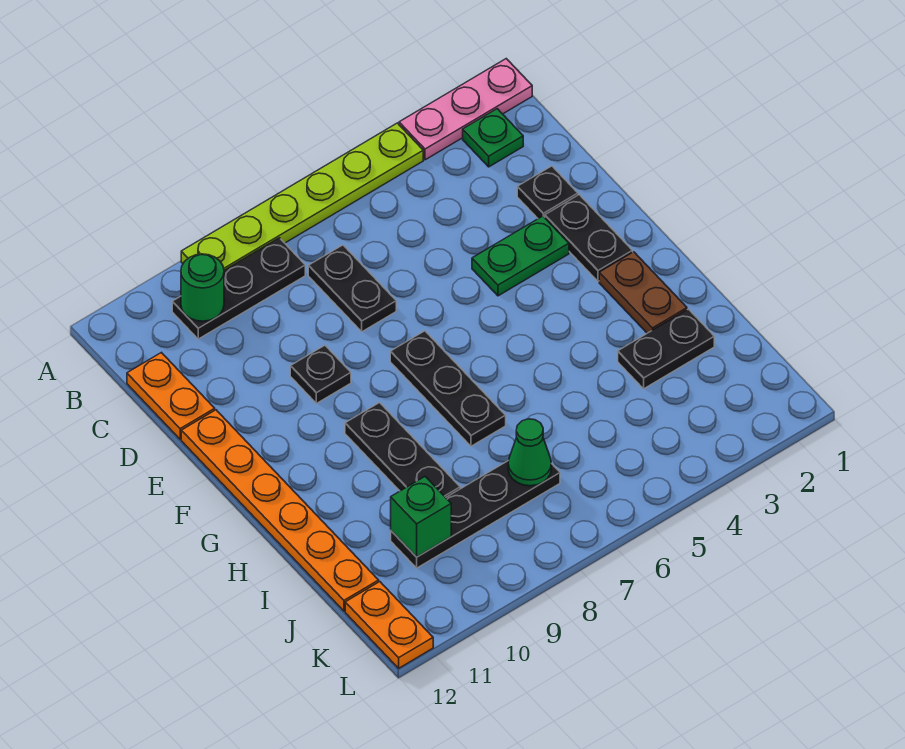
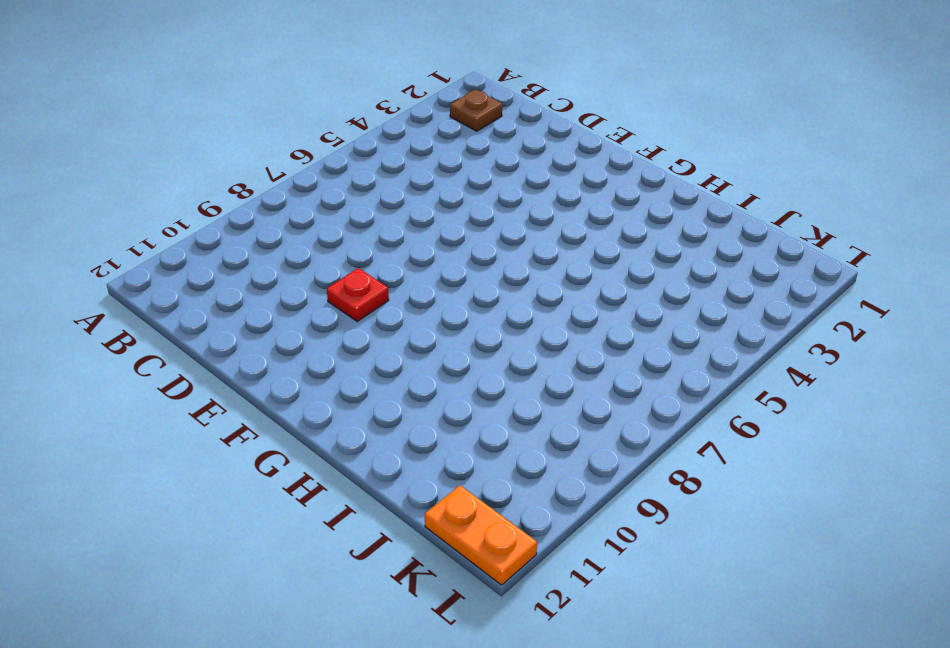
brown 1x1 plate [450,89,502,131] -> green 1x1 plate [463,109,523,167]
red 1x1 plate [327,268,389,321] -> black 1x1 plate [290,345,351,403]
none -> pink 1x3 plate [399,59,532,160]
none -> lime 1x6 plate [181,123,423,270]
none -> black 1x3 plate [172,238,305,339]

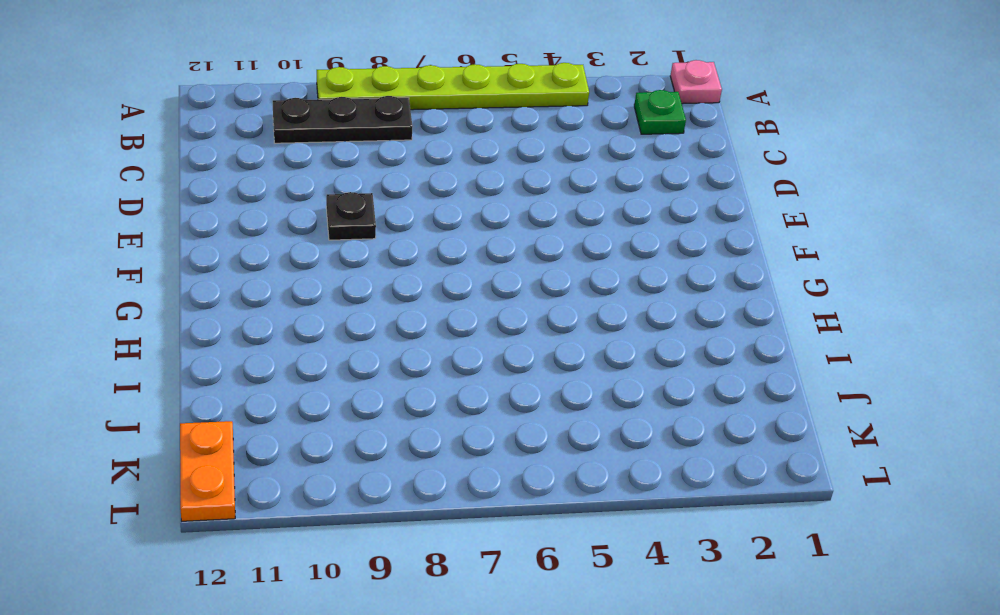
pink 1x1 plate [670,60,722,104] -> pink 1x3 plate [399,59,532,160]
none -> black 1x2 plate [308,245,396,332]
none -> orange 1x2 plate [127,353,215,439]
none -> black 1x1 plate [517,166,578,219]

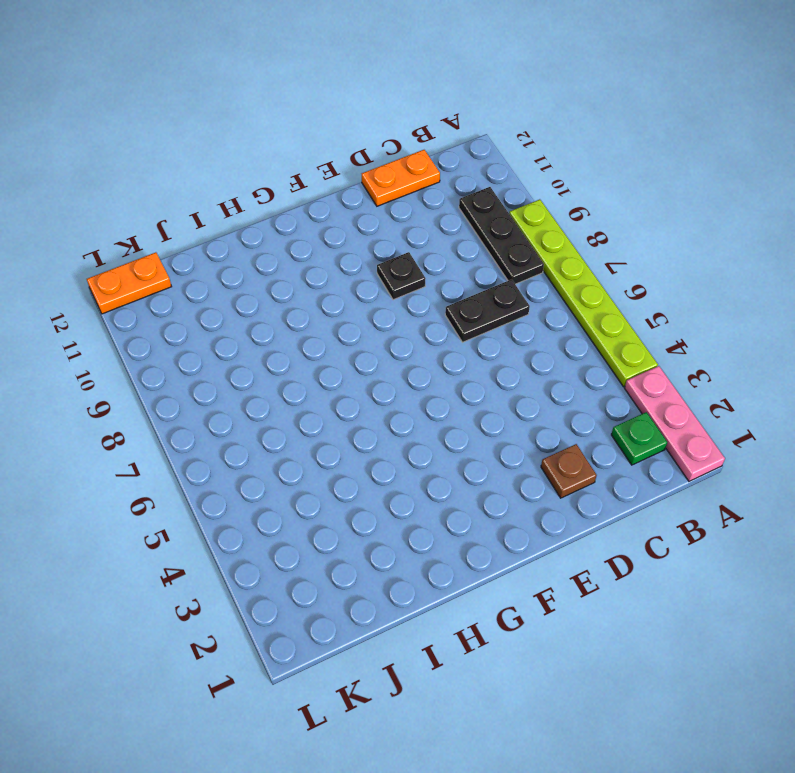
brown 1x1 plate [541,444,597,498] -> black 1x1 plate [517,166,578,219]
none -> black 1x2 plate [545,195,633,281]
none -> green 1x2 plate [472,216,569,296]
none -> orange 1x6 plate [181,410,379,611]

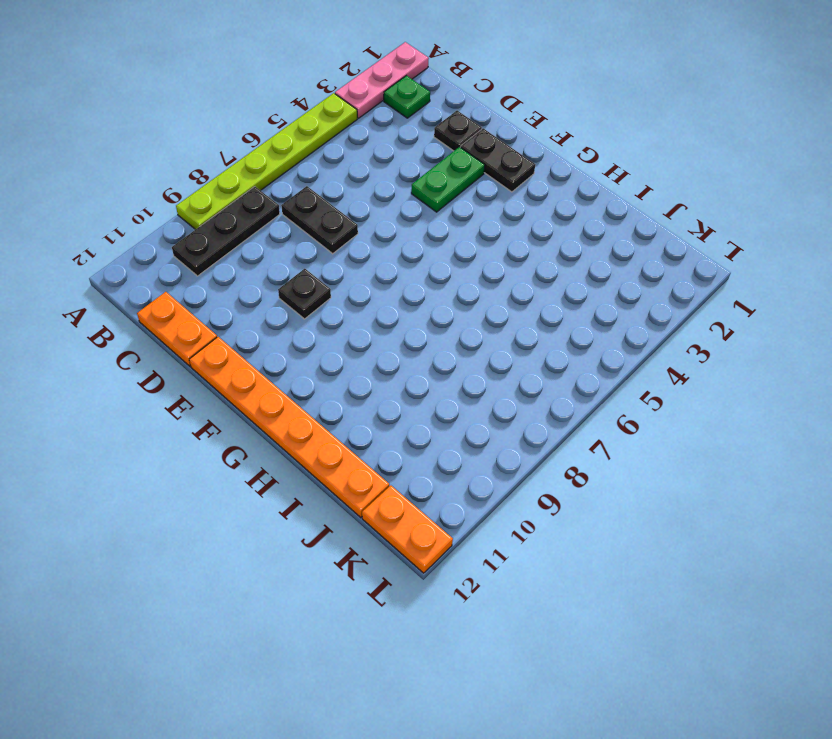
none -> black 1x3 plate [390,331,506,446]
none -> brown 1x2 plate [599,252,687,333]
none -> black 1x3 plate [345,403,460,498]

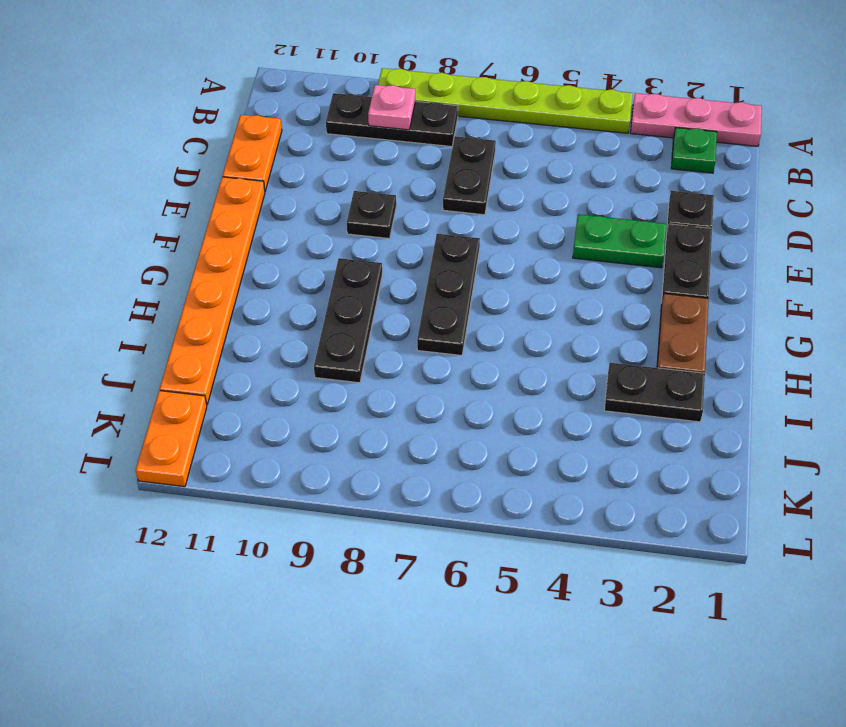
pink 1x1 plate [368,85,415,130] -> none
none -> black 1x4 plate [391,460,560,568]
none -> green 1x1 round brick [181,254,224,321]
none -> green 1x1 cone [508,419,551,486]

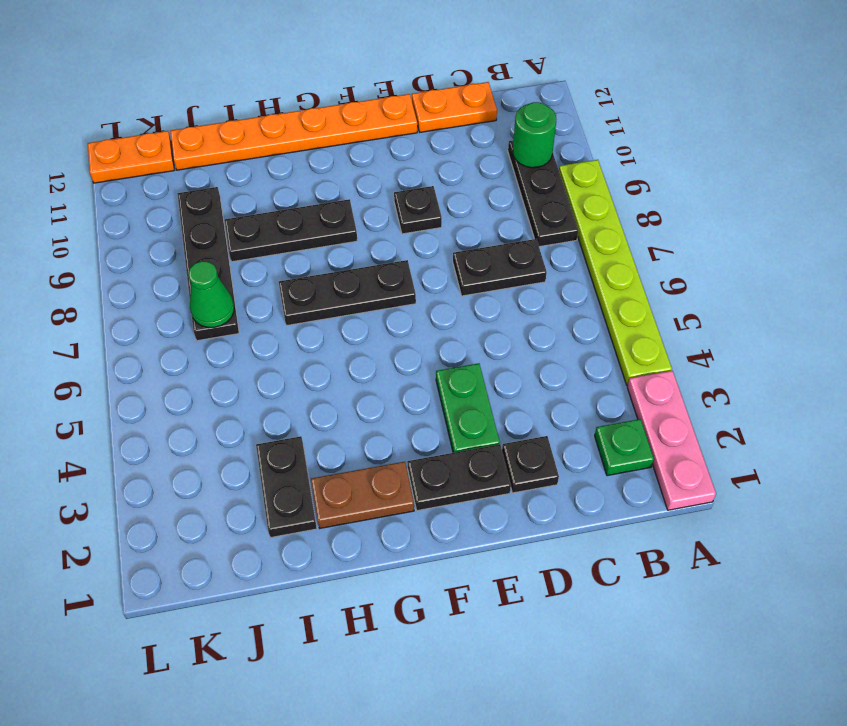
none -> green 1x1 brick [391,477,451,557]

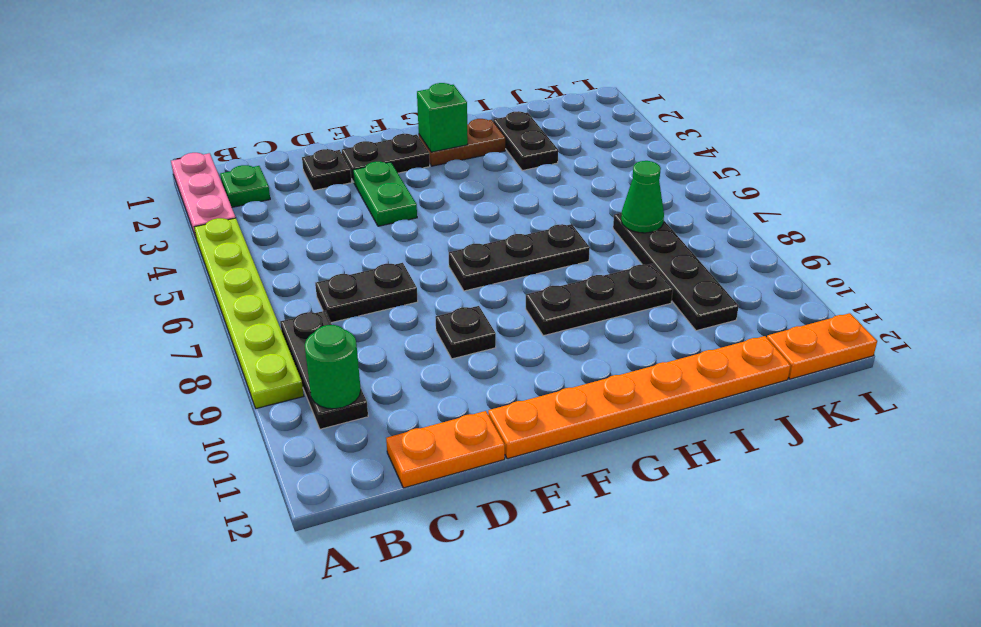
green 1x1 brick [417,83,468,152] -> green 1x1 brick moved to [391,477,451,557]

